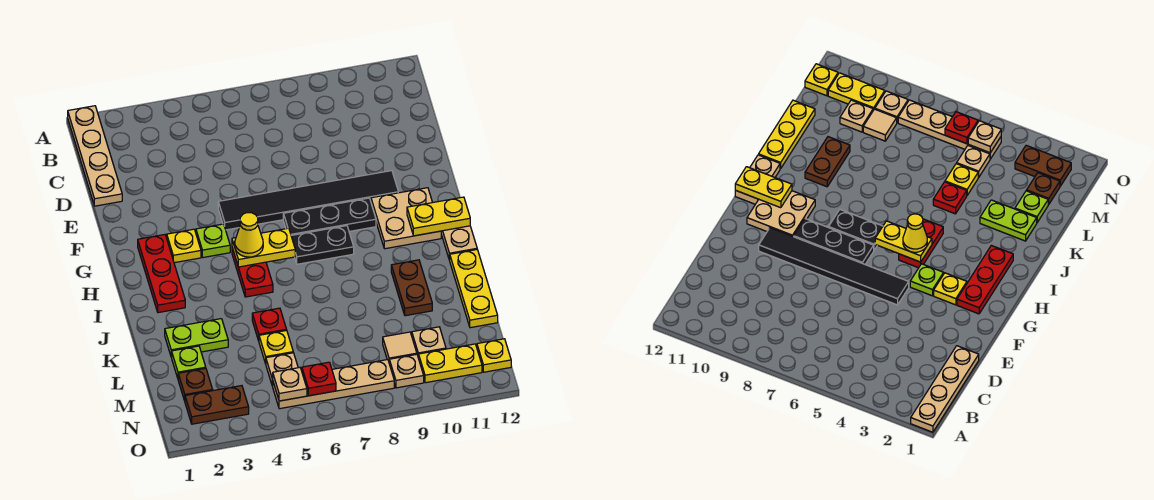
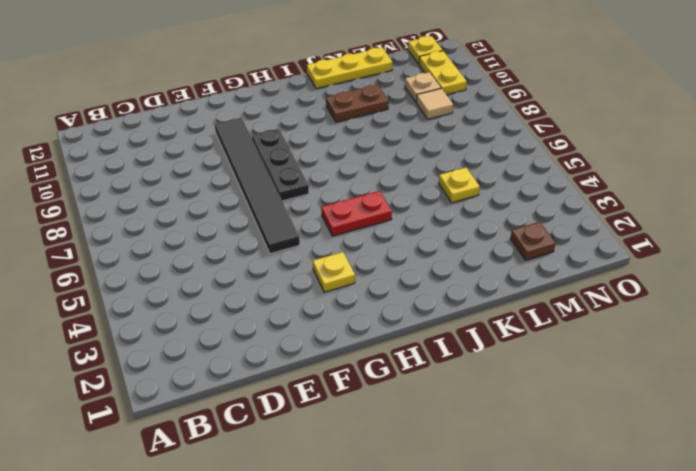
none -> tan 1x4 plate [68,106,122,206]
none -> red 1x3 plate [138,235,185,313]
none -> lime 1x1 plate [196,224,230,257]
none -> tan 2x2 plate [371,188,441,249]

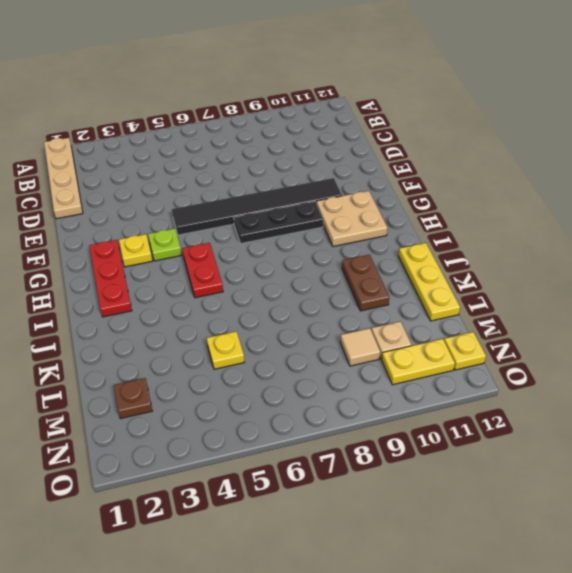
none -> black 1x2 plate [291,226,354,264]
none -> tan 1x2 plate [441,226,477,260]
none -> lime 1x2 plate [165,319,228,357]
none -> red 1x1 plate [252,308,287,341]

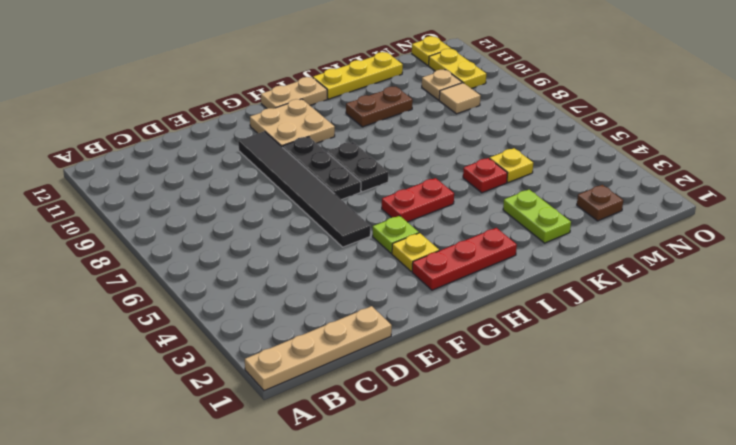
none -> lime 1x1 plate [172,346,206,378]
none -> tan 1x1 plate [266,353,298,386]
none -> brown 1x2 plate [185,386,249,424]
none -> tan 1x4 plate [273,360,394,409]

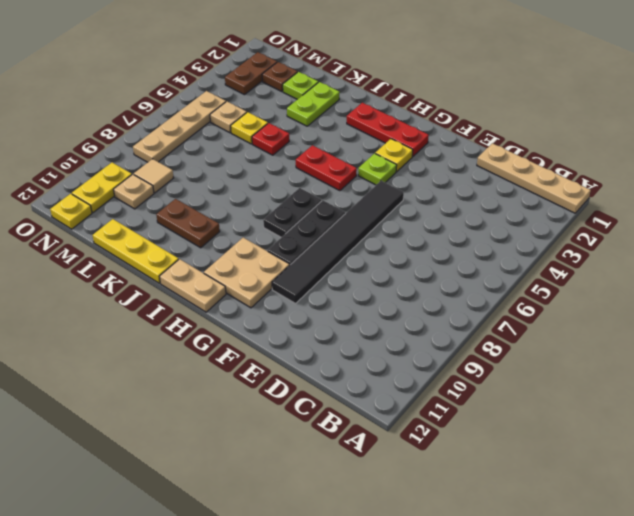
none -> tan 1x1 plate [389,354,424,388]
none -> yellow 1x2 plate [232,228,295,267]
none -> yellow 1x2 plate [407,197,470,236]
none -> tan 1x1 plate [273,368,307,401]

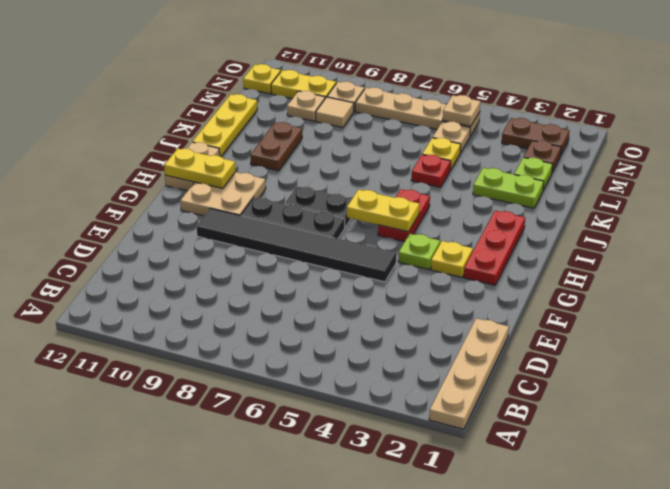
none -> red 1x1 plate [302,362,336,396]
none -> yellow 1x1 cone [235,213,263,257]

